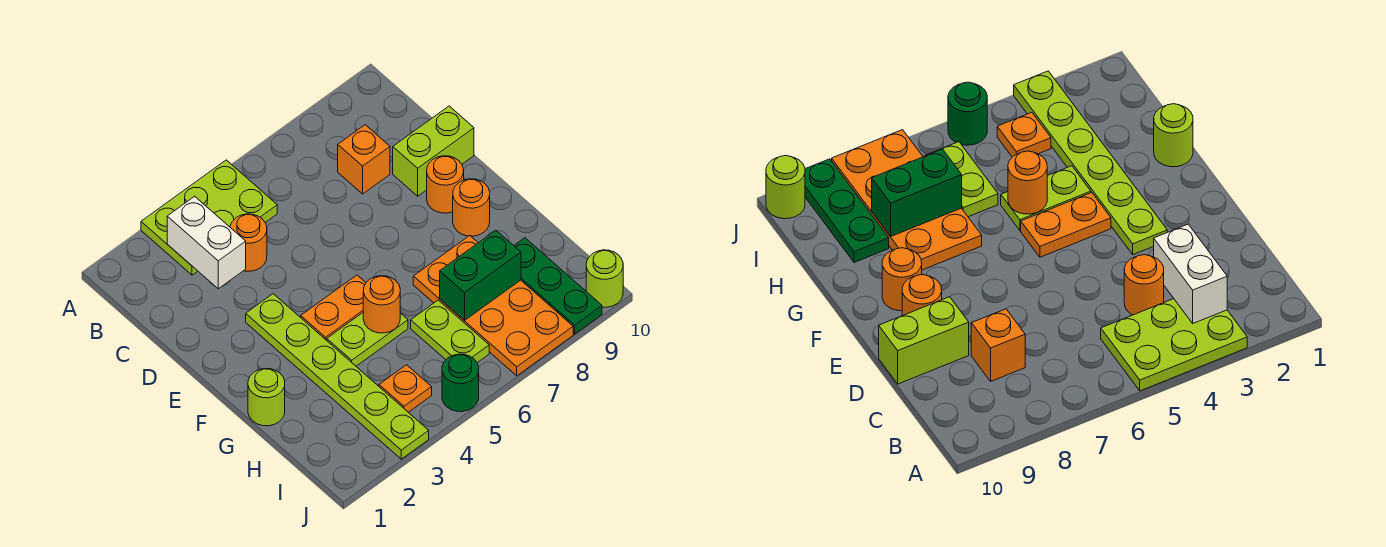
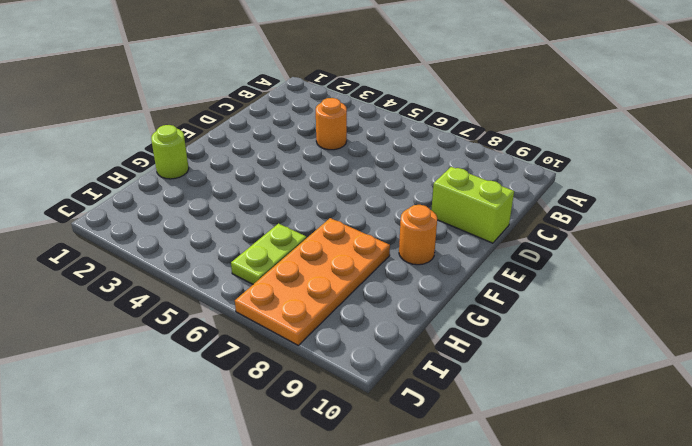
none -> lime 2x3 plate [141,160,277,275]
none -> orange 1x1 brick [338,125,390,194]
none -> lime 1x6 plate [246,294,429,459]

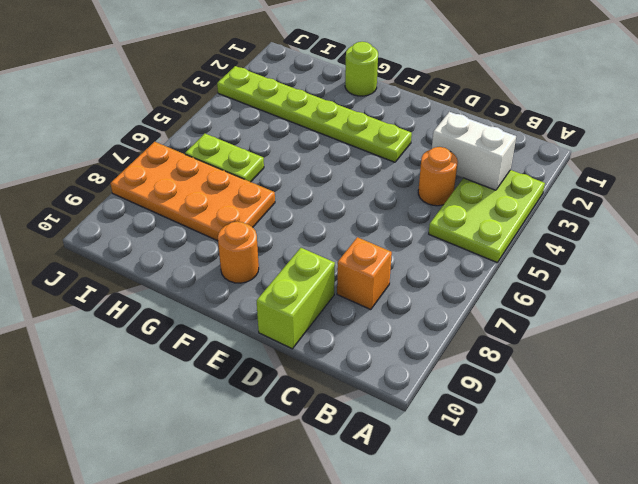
none -> orange 1x1 round brick [427,156,464,213]
none -> orange 1x2 plate [301,275,366,340]
none -> lime 1x2 plate [327,313,408,366]

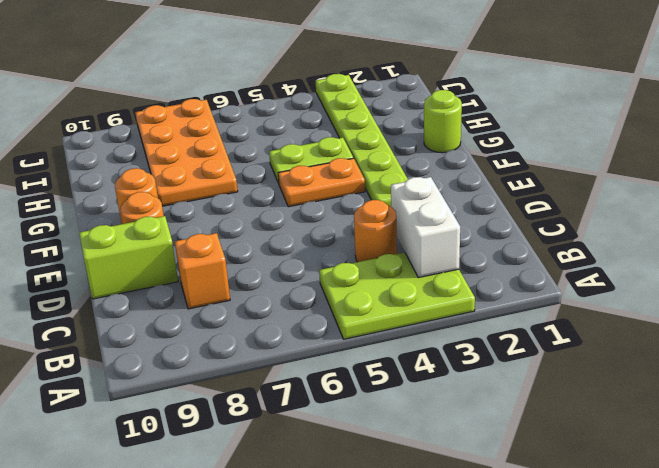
none -> lime 1x2 plate [411,300,489,363]
none -> green 1x3 plate [514,238,602,334]
none -> orange 1x1 plate [379,365,432,412]

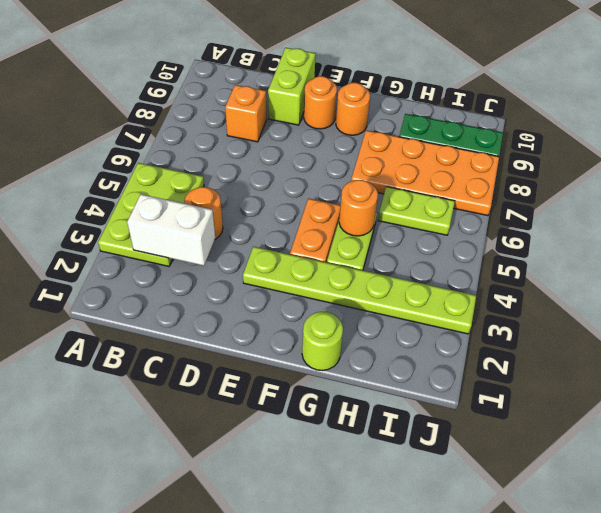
none -> orange 1x1 plate [379,365,432,412]
none -> green 1x1 round brick [442,354,479,412]
none -> lime 1x1 round brick [586,250,623,307]

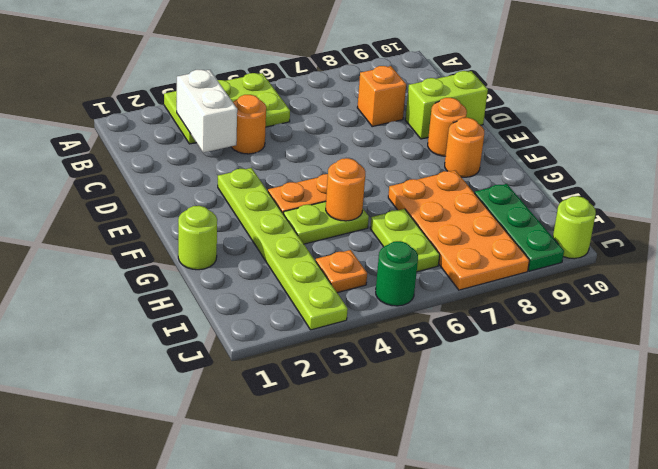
none -> green 1x2 brick [440,230,521,320]

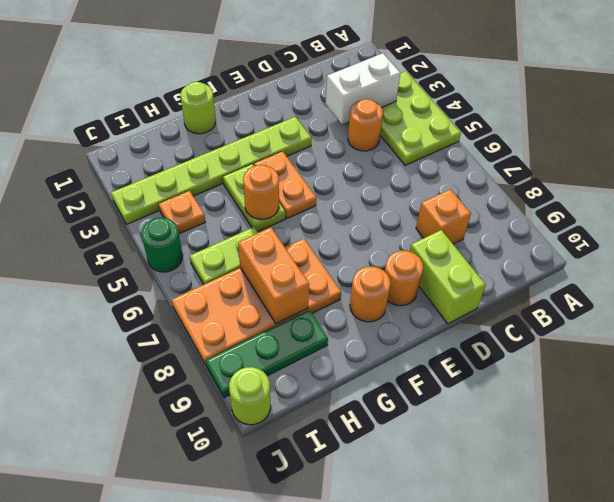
orange 1x2 brick [238,227,309,324] -> green 1x2 brick [440,230,521,320]

